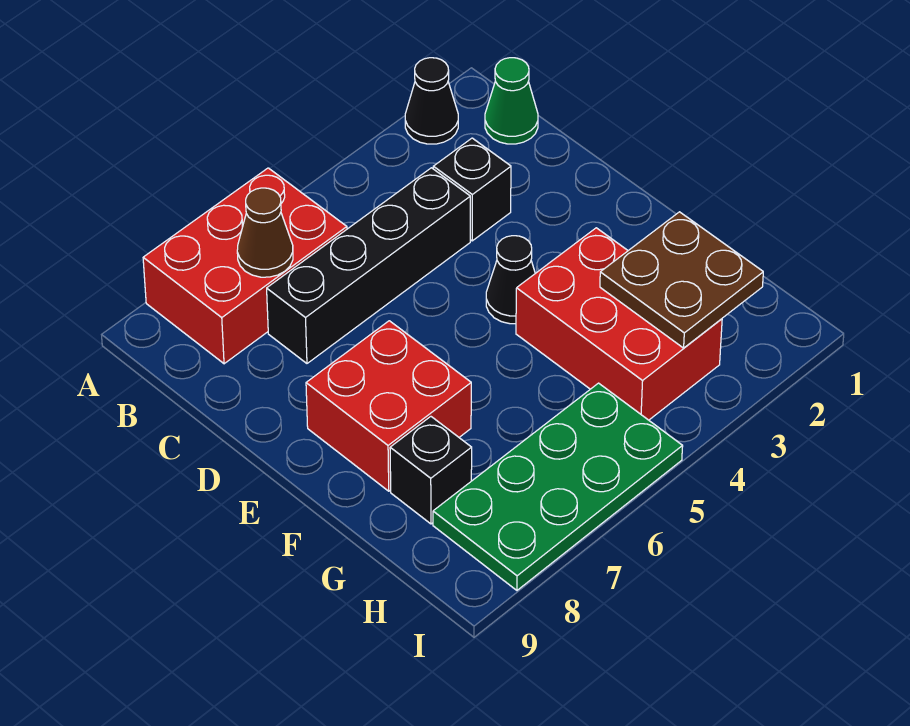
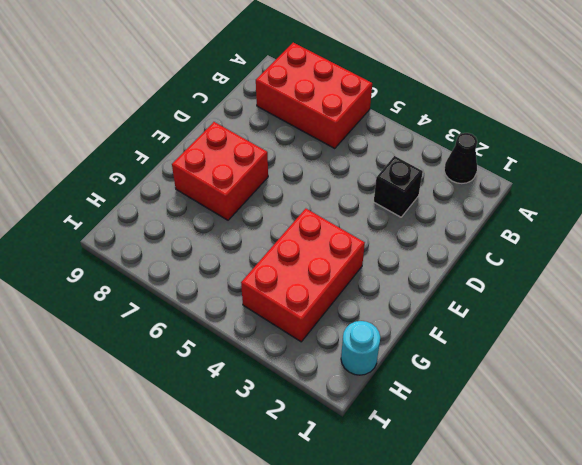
cyan 1x1 round brick [341,321,380,375] -> none
none -> green 1x1 cone [485,58,538,144]
none -> black 1x4 brick [267,168,470,363]
none -> black 1x1 cone [486,236,535,324]

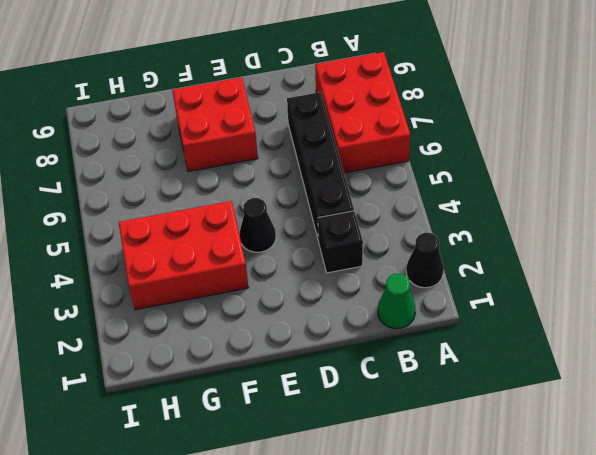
none -> black 1x1 brick [390,417,472,524]
none -> green 2x4 plate [433,383,683,590]
none -> brown 1x1 cone [237,188,293,277]

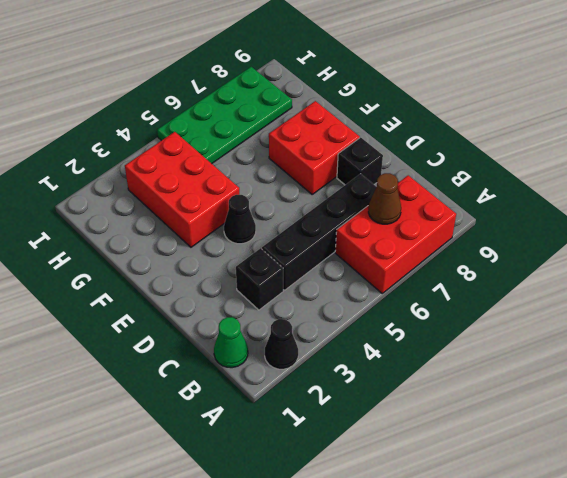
black 1x1 brick [337,137,383,185] -> black 1x1 brick moved to [390,417,472,524]
none -> brown 2x2 plate [600,212,763,348]

